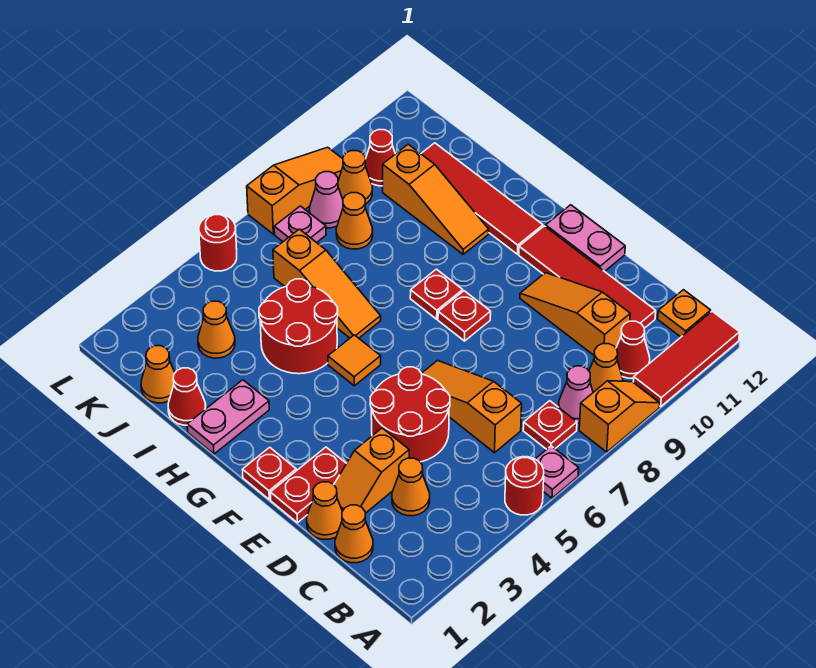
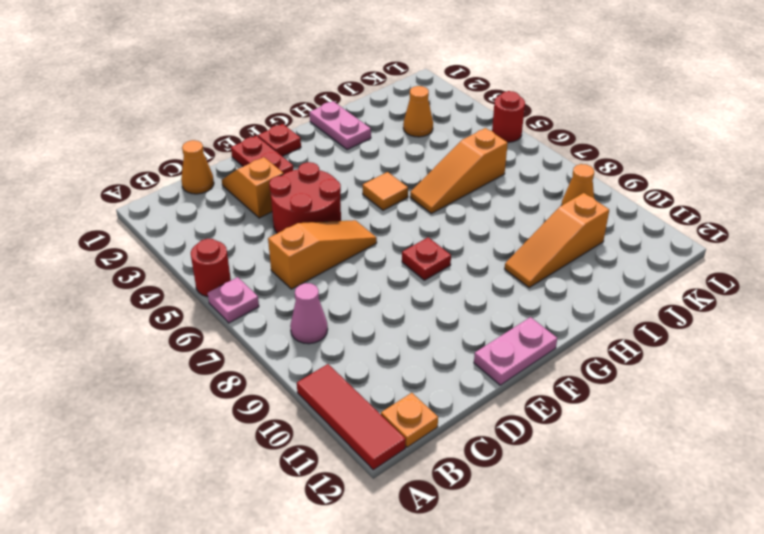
none -> orange 1x2 slope [579,381,660,452]
none -> red 1x1 plate [523,401,577,449]
none -> orange 1x1 cone [589,344,623,392]
none -> red 1x1 cone [616,321,650,378]

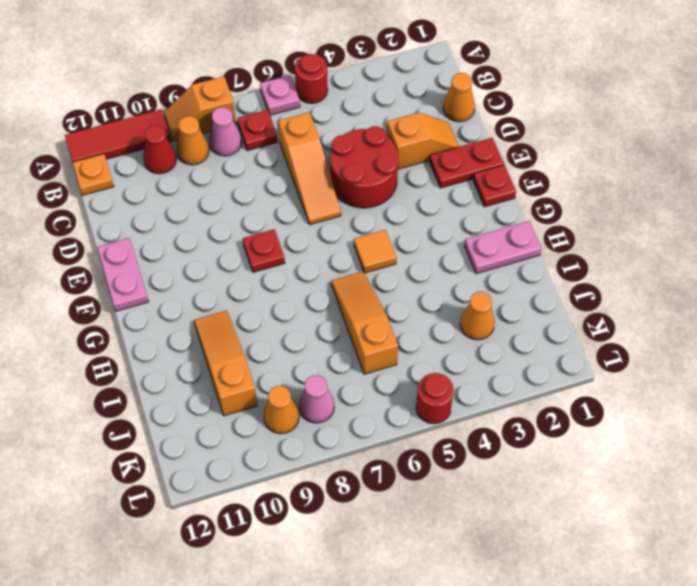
none -> orange 1x1 cone [392,458,430,516]
none -> orange 1x3 slope [520,273,630,355]
none -> red 1x4 tile [519,226,656,328]
none -> orange 1x1 cone [307,482,342,539]

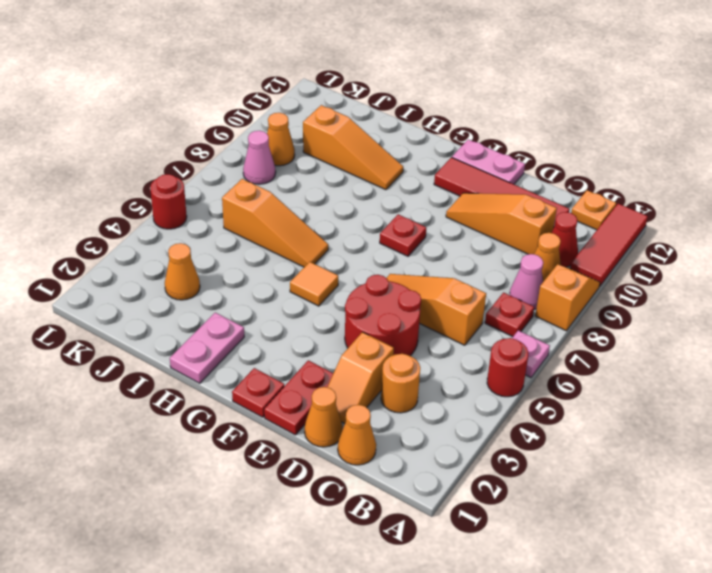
orange 1x1 round brick [381,354,420,413] -> orange 1x1 cone [392,458,430,516]
none -> red 1x1 plate [410,269,463,319]
none -> red 1x4 tile [421,143,543,254]
none -> red 2x2 round brick [259,279,338,374]
none -> red 1x1 cone [168,368,206,425]

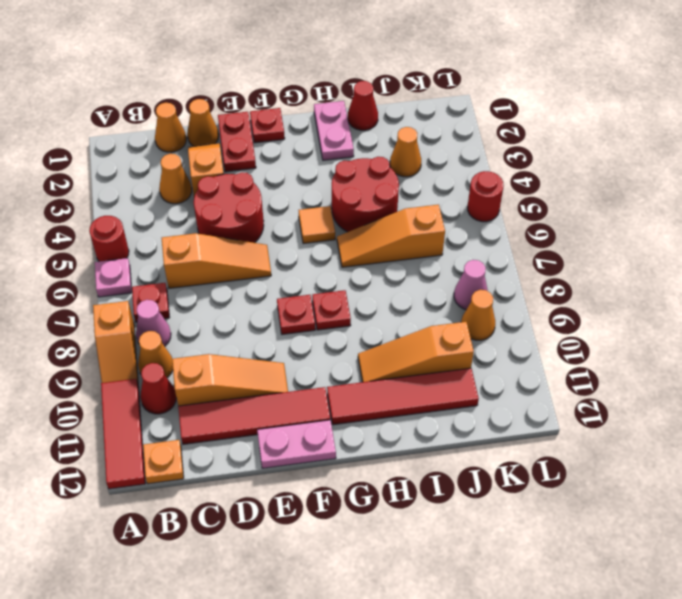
none -> orange 1x1 cone [141,346,175,403]
none -> orange 1x1 cone [336,193,373,249]
none -> pink 1x1 plate [274,206,326,243]
none -> red 1x1 cone [365,130,395,186]

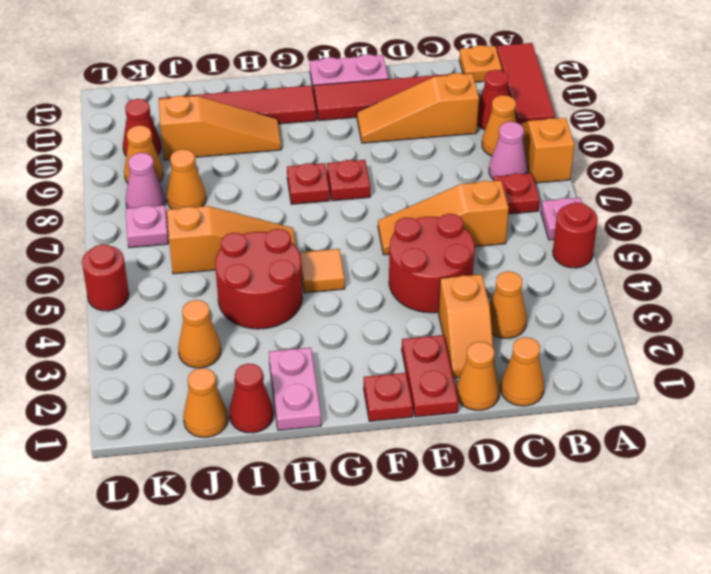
none -> orange 1x3 slope [247,147,343,234]

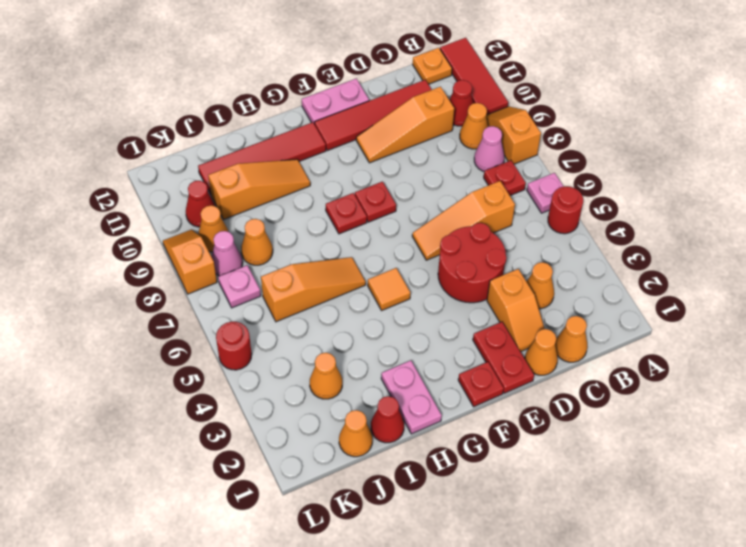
orange 1x2 slope [163,229,217,294] -> orange 1x3 slope [247,147,343,234]
none -> red 2x2 round brick [259,279,338,374]

